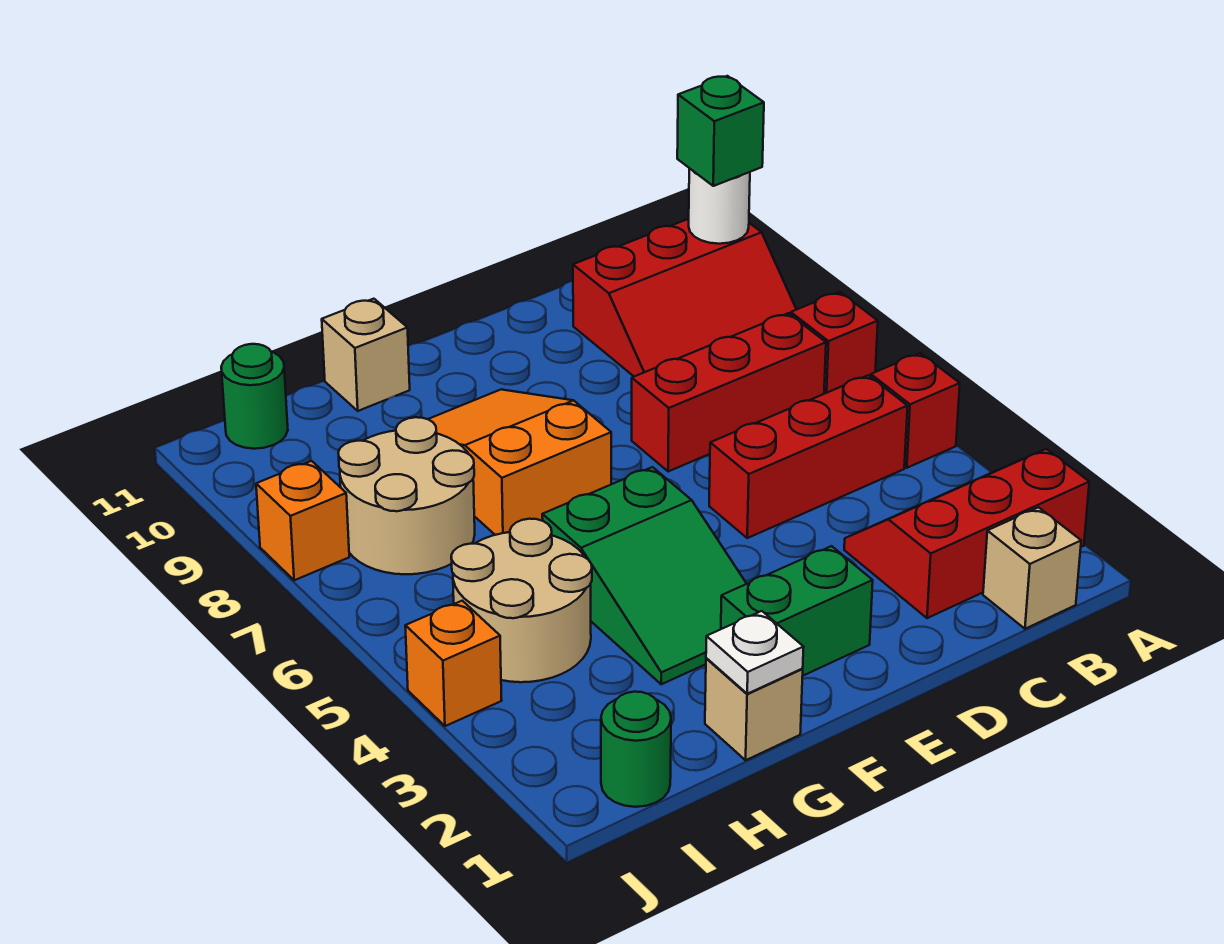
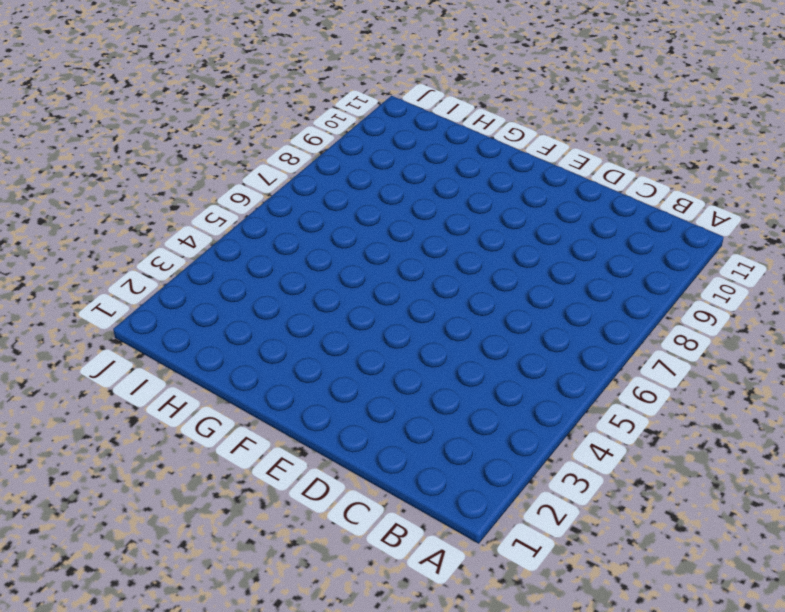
none -> red 2x3 slope [844,449,1089,618]
none -> red 1x1 brick [871,353,960,468]
none -> red 1x1 brick [790,292,878,394]

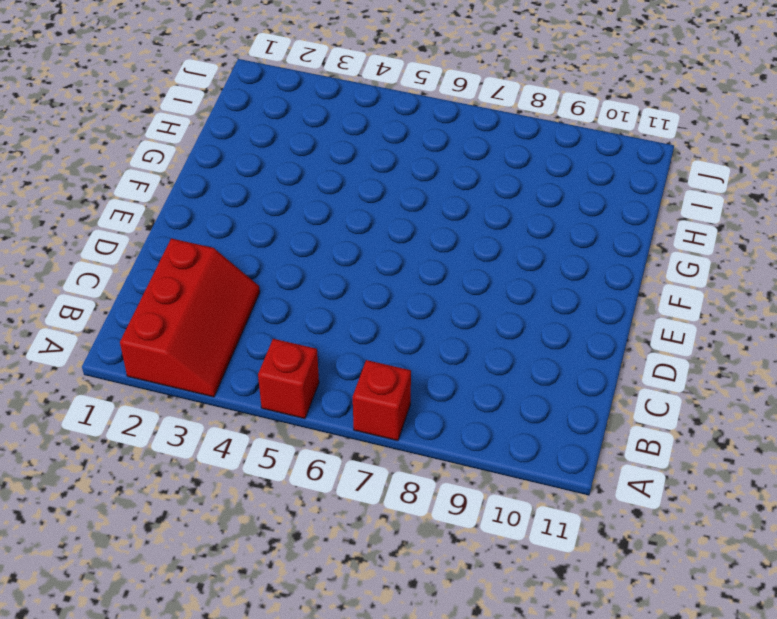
none -> red 2x3 slope [573,219,797,376]
none -> tan 1x1 brick [983,507,1081,629]
none -> red 1x3 brick [709,375,908,538]

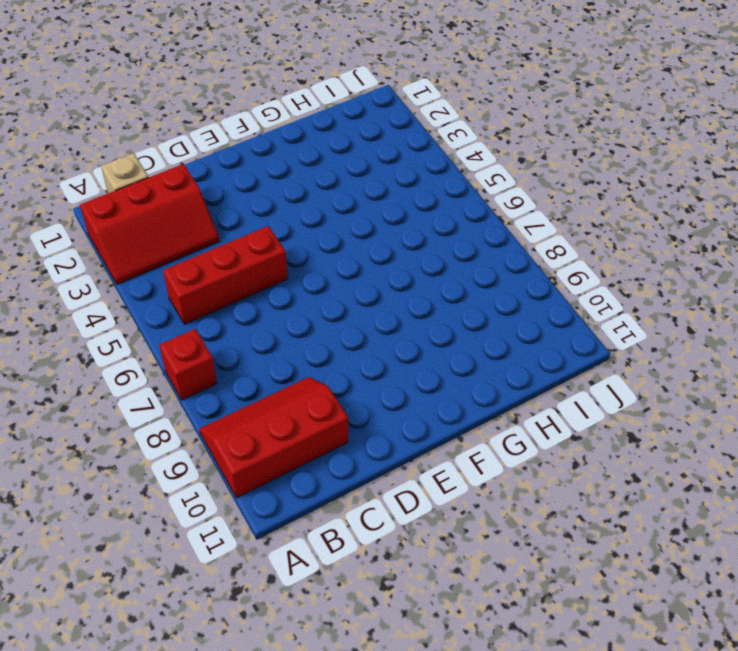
none -> red 1x1 brick [871,353,960,468]
none -> red 1x3 brick [632,313,826,472]
none -> green 1x2 brick [721,546,873,676]

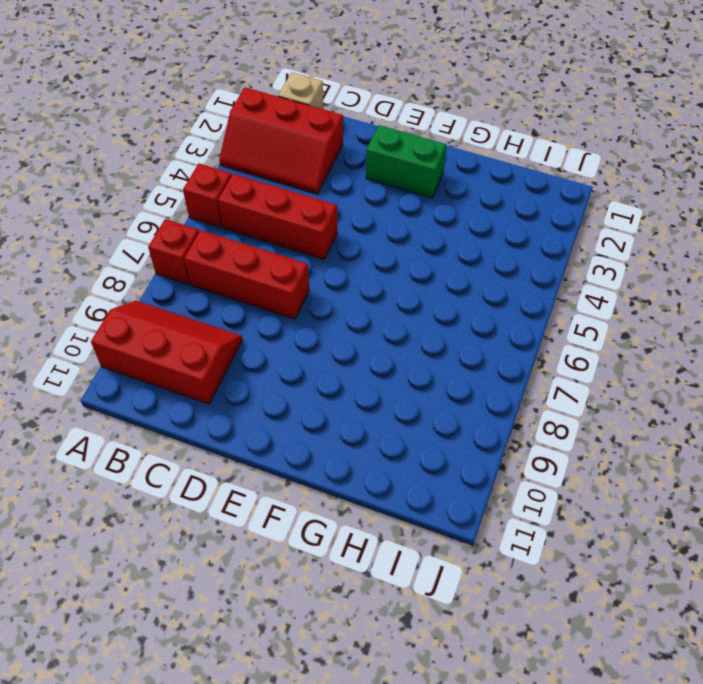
none -> green 2x3 slope [542,467,747,684]
none -> orange 2x3 slope [428,390,611,535]
none -> tan 1x1 brick [705,658,803,760]

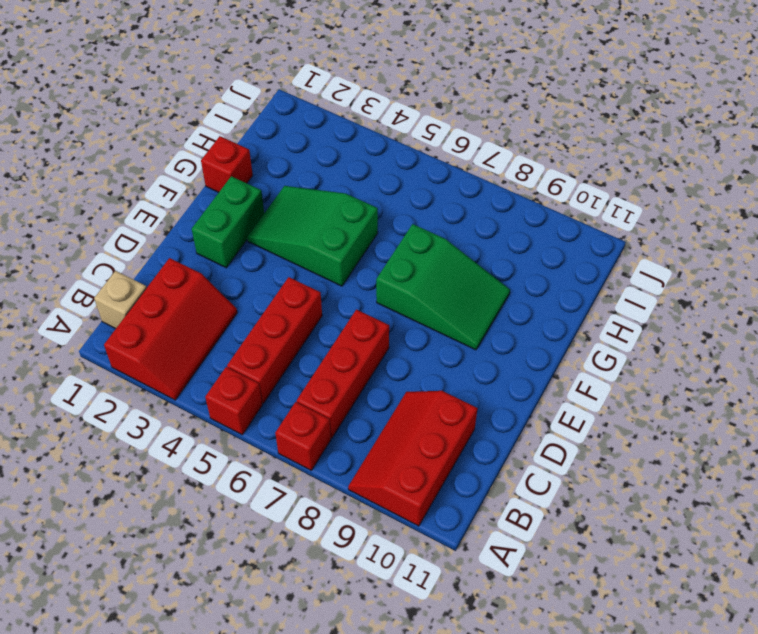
green 2x3 slope [376,224,510,350] -> orange 2x3 slope [428,390,611,535]
red 1x1 brick [201,136,253,192] -> tan 1x1 brick [705,658,803,760]
none -> tan 1x1 brick [322,299,410,411]
none -> tan 2x2 round brick [451,519,592,682]
none -> tan 2x2 round brick [338,417,475,574]

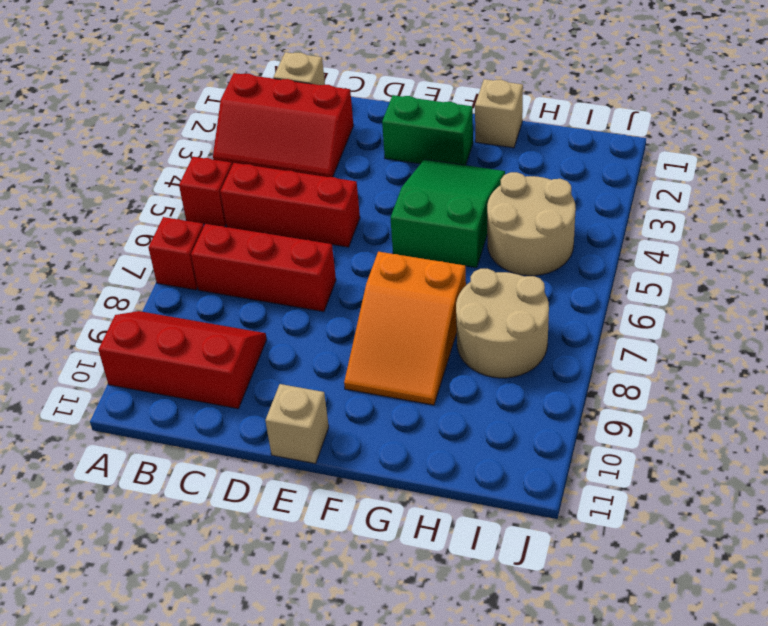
tan 1x1 brick [265,384,329,464] -> tan 1x1 brick moved to [322,299,410,411]
none -> green 1x1 round brick [601,692,671,807]
none -> green 1x1 round brick [221,344,288,449]
none -> orange 1x1 brick [405,601,502,726]

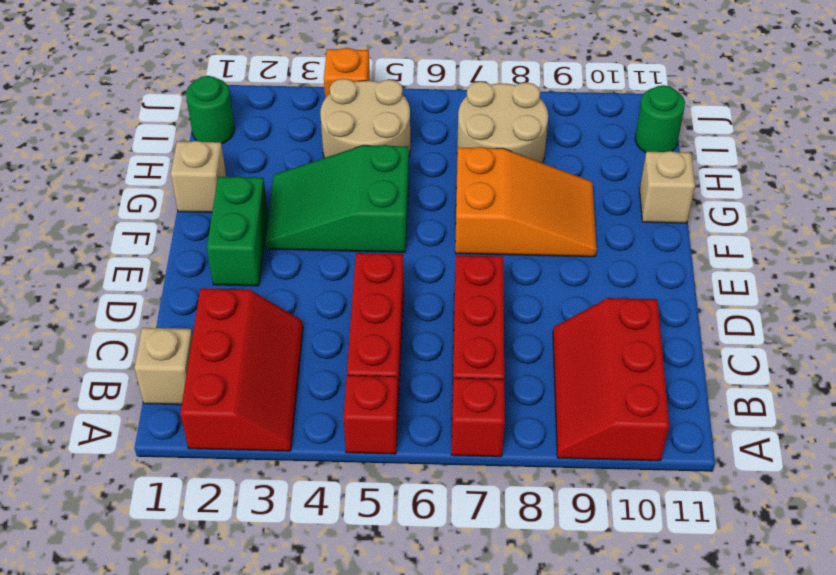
none -> orange 1x1 brick [256,461,349,580]
none -> white 1x1 round brick [689,168,750,244]
none -> white 1x1 plate [706,611,804,694]

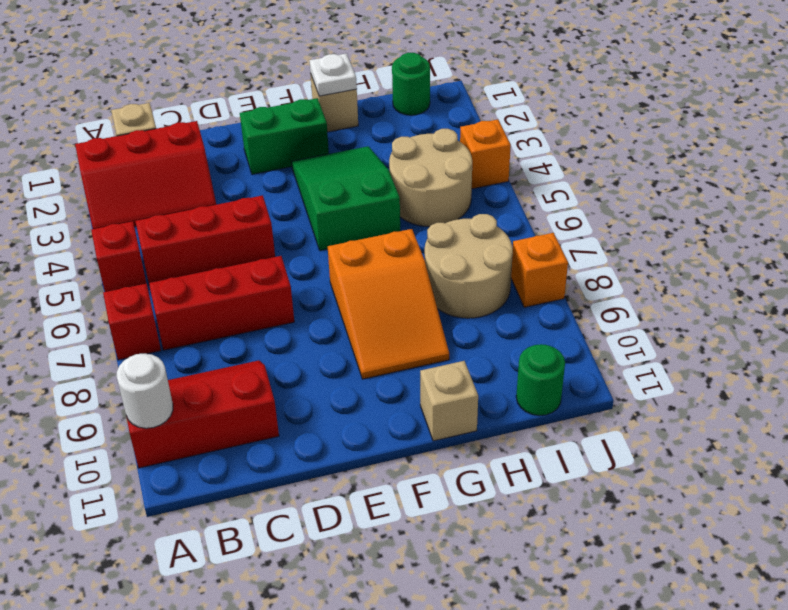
none -> green 1x1 brick [677,76,764,186]

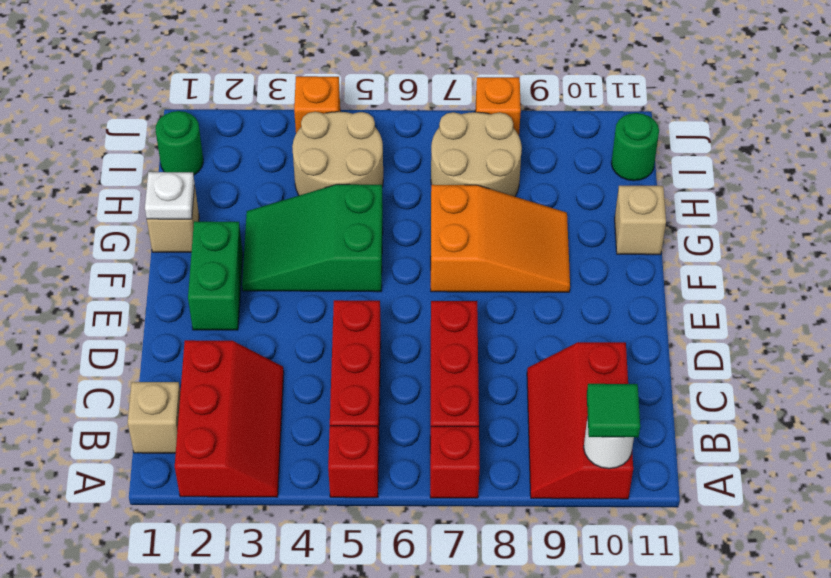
green 1x1 tile [587,384,640,437] -> green 1x1 brick [677,76,764,186]

